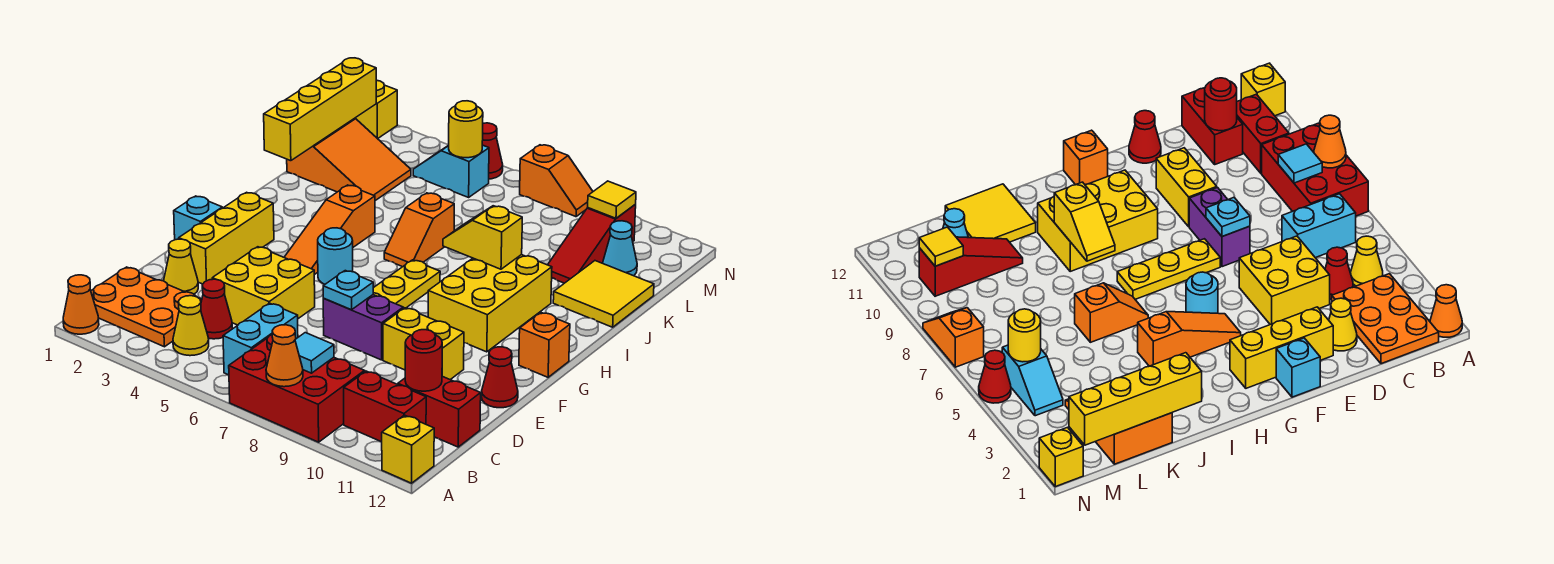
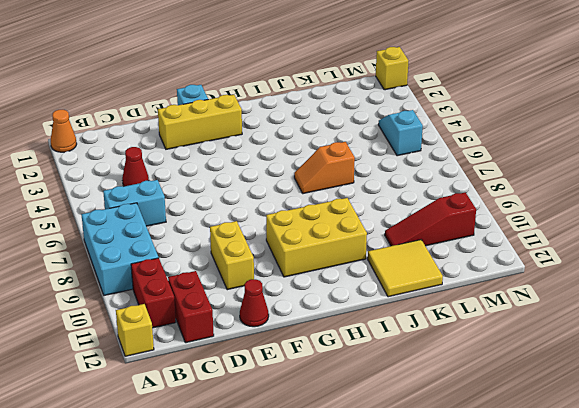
cyan 2x3 brick [81,203,159,295] -> red 2x3 brick [229,335,365,442]
none -> orange 2x3 plate [91,267,202,347]
none -> yellow 1x1 cone [173,296,209,356]
none -> yellow 1x1 cone [164,239,198,294]
none -> yellow 2x2 brick [212,247,315,325]

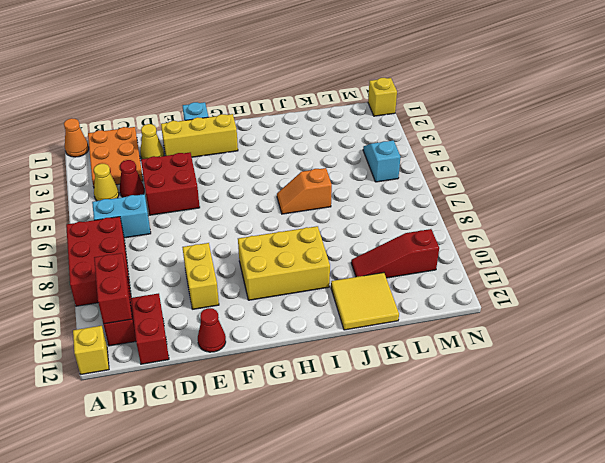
red 1x2 brick [94,253,132,324] -> none
red 2x2 brick [141,153,200,215] -> yellow 2x2 brick [212,247,315,325]
none -> purple 1x2 brick [323,295,403,360]
none -> yellow 1x3 plate [373,260,440,309]
none -> orange 1x3 slope [284,185,375,275]
none -> cyan 1x1 round brick [318,228,353,284]

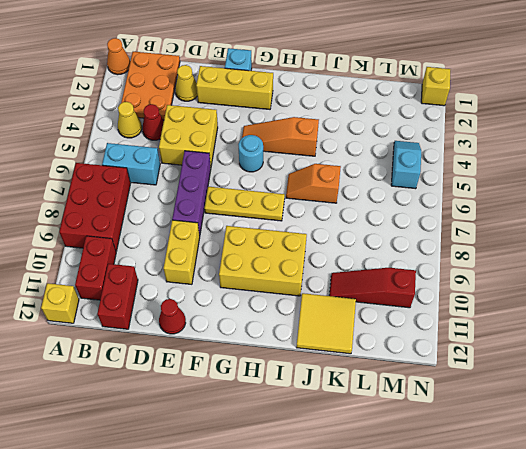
purple 1x3 brick [172,151,211,235] -> purple 1x2 brick [323,295,403,360]
none -> orange 1x1 brick [519,312,570,377]
none -> orange 2x3 slope [287,118,411,201]
none -> cyan 1x1 cone [603,221,637,276]
none -> red 1x1 cone [482,123,503,179]

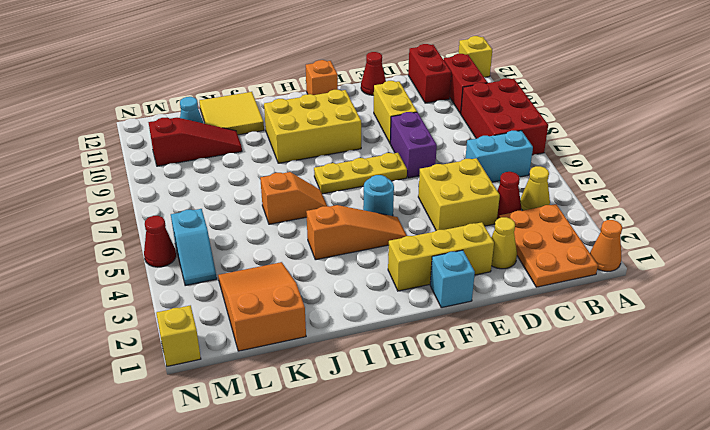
none -> orange 1x2 slope [520,145,593,217]
none -> orange 1x1 cone [266,325,303,387]
none -> cyan 1x1 tile [295,333,334,373]
none -> red 1x1 round brick [405,330,442,391]

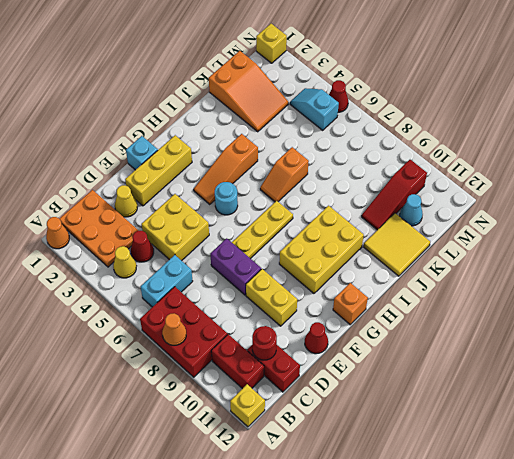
none -> orange 1x2 slope [520,145,593,217]
none -> cyan 1x1 tile [295,333,334,373]
none -> cyan 1x1 plate [323,271,373,310]
none -> yellow 1x2 slope [443,206,522,269]

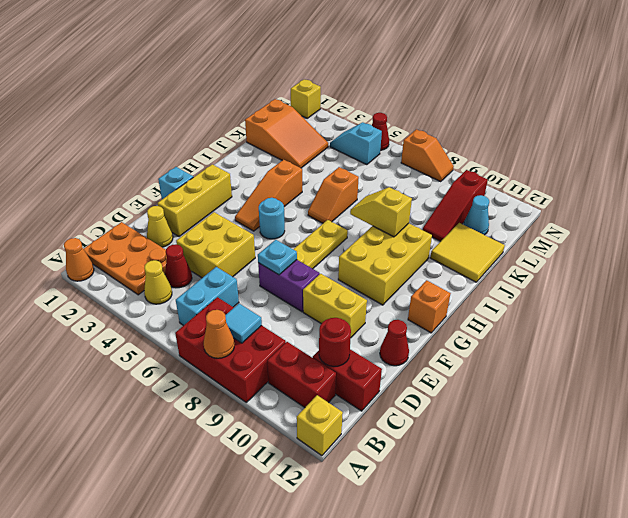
none -> yellow 1x4 brick [264,58,376,161]
none -> yellow 1x1 round brick [448,101,483,158]
none -> yellow 1x1 tile [588,181,636,218]

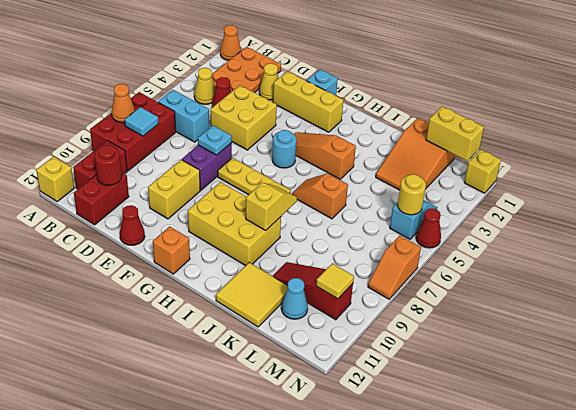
yellow 1x2 brick [426,106,484,161] -> yellow 1x4 brick [264,58,376,161]

